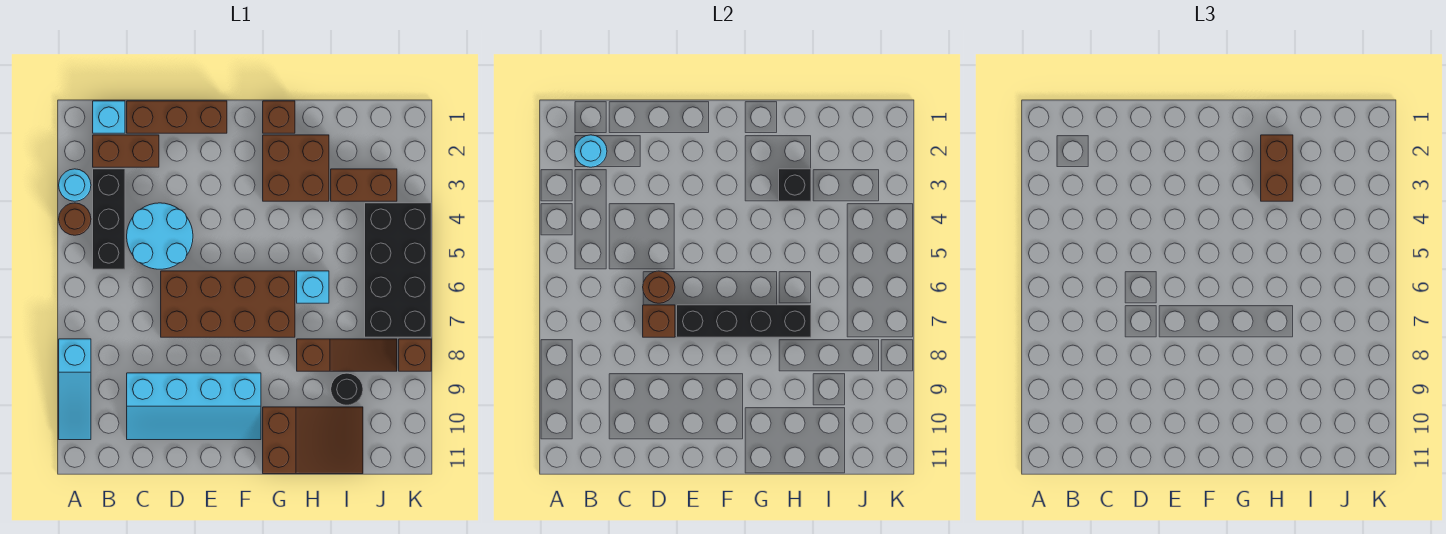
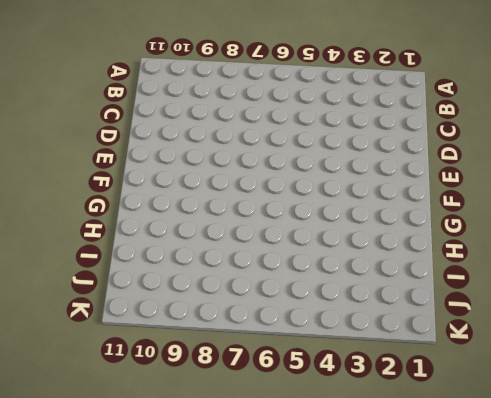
none -> cyan 1x1 round brick [59,169,91,201]
none -> brown 1x1 round brick [59,203,91,235]
none -> cyan 1x3 slope [59,339,91,440]

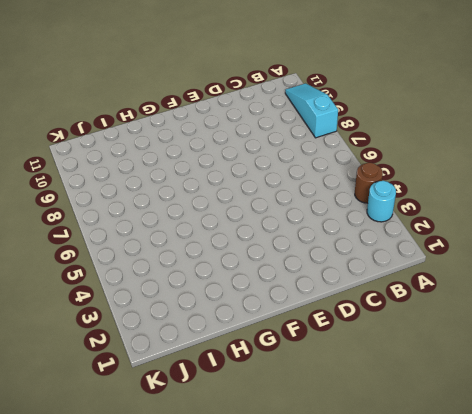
none -> cyan 1x1 brick [93,101,125,133]
none -> brown 1x2 brick [93,135,159,167]
none -> black 1x3 brick [93,169,125,269]

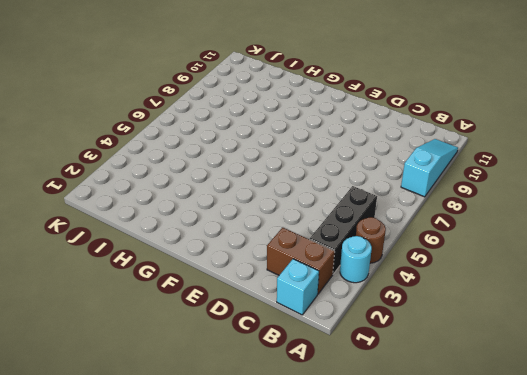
none -> brown 1x3 brick [127,101,227,133]
none -> cyan 2x2 round brick [127,203,193,269]
none -> cyan 2x4 slope [127,373,261,440]

